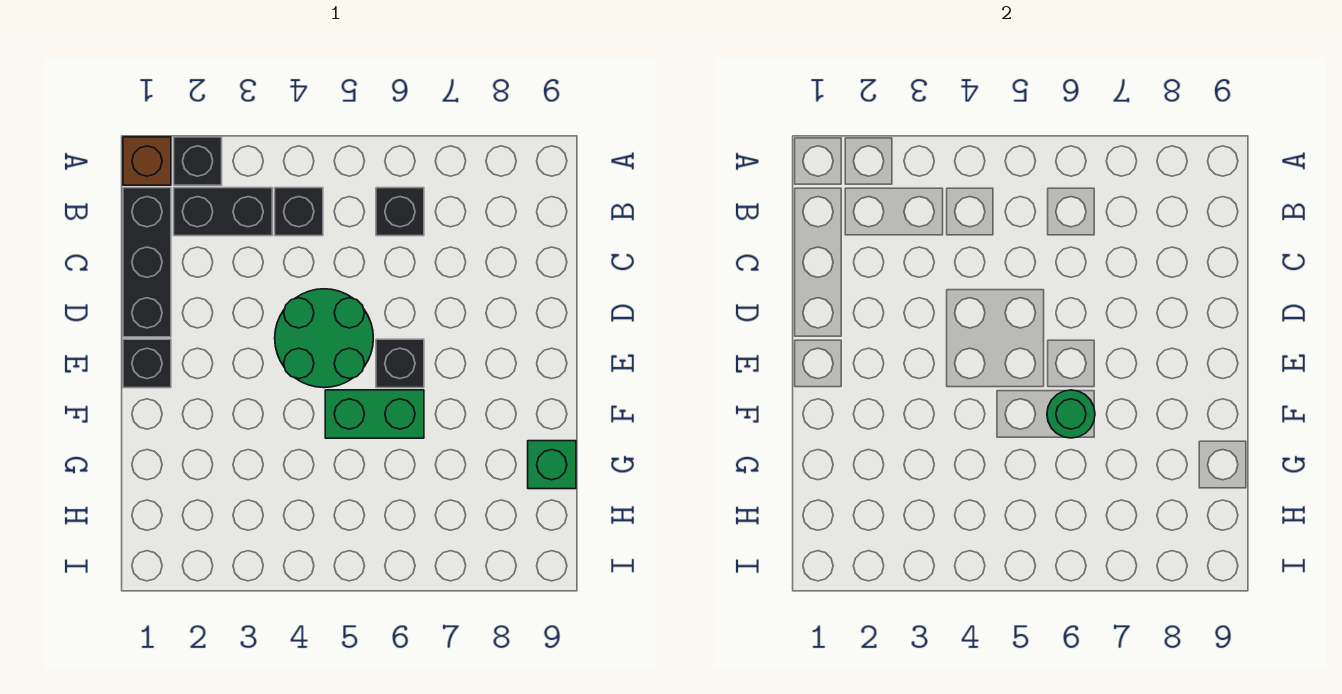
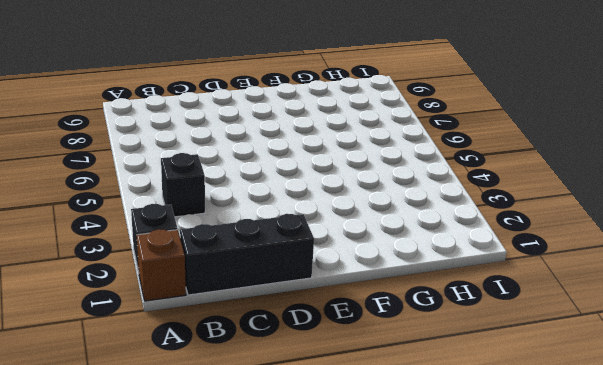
none -> black 1x2 brick [174,188,272,236]
none -> black 1x1 brick [376,188,424,236]
none -> green 2x2 round brick [275,289,373,388]

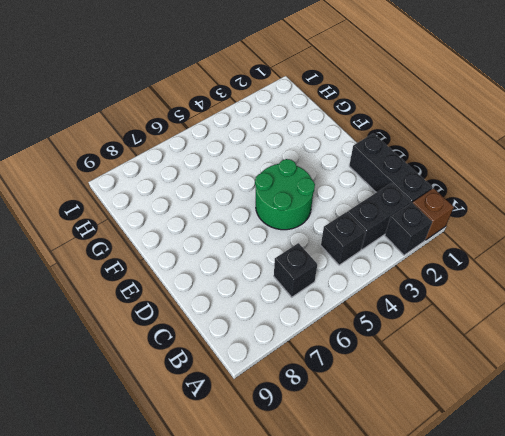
none -> black 1x1 brick [123,339,171,388]
none -> black 1x1 brick [376,339,424,388]
none -> green 1x2 brick [325,390,424,438]

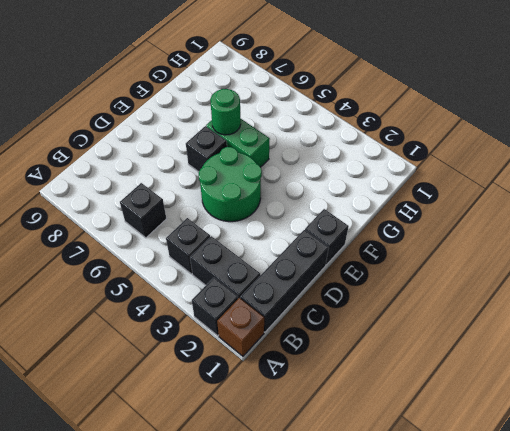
none -> green 1x1 brick [528,441,576,489]

